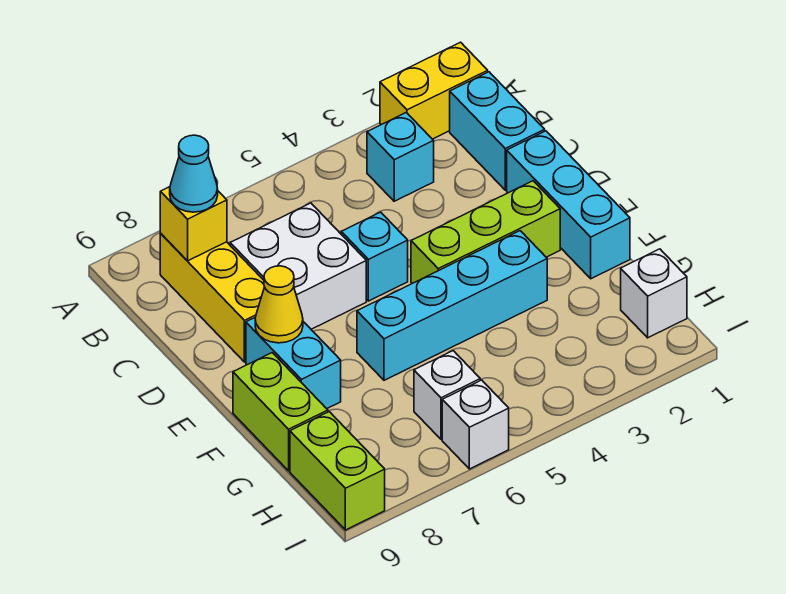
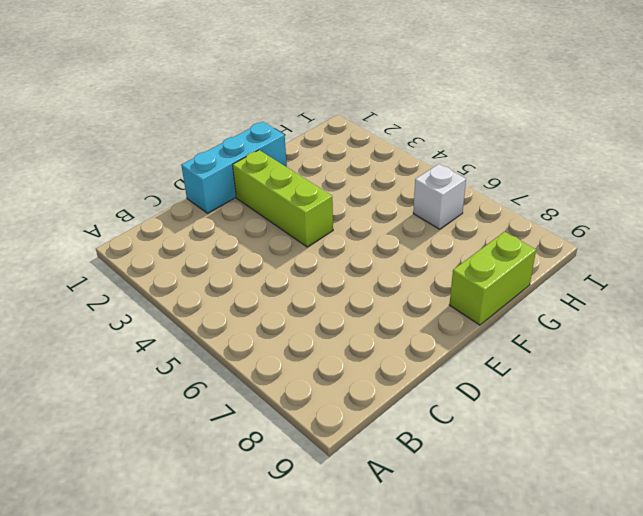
none -> yellow 1x2 brick [380,42,488,139]
none -> cyan 1x2 brick [450,72,545,190]
none -> cyan 1x1 brick [367,113,434,201]

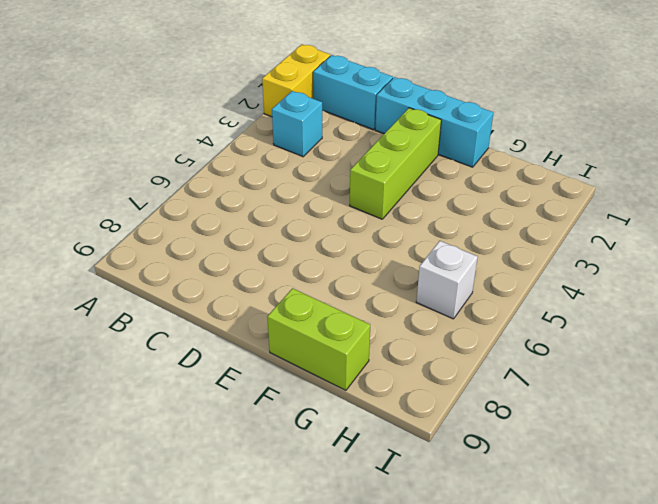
none -> yellow 1x3 brick [160,234,265,362]
none -> white 2x2 brick [230,203,366,329]
none -> cyan 1x1 brick [341,212,408,301]

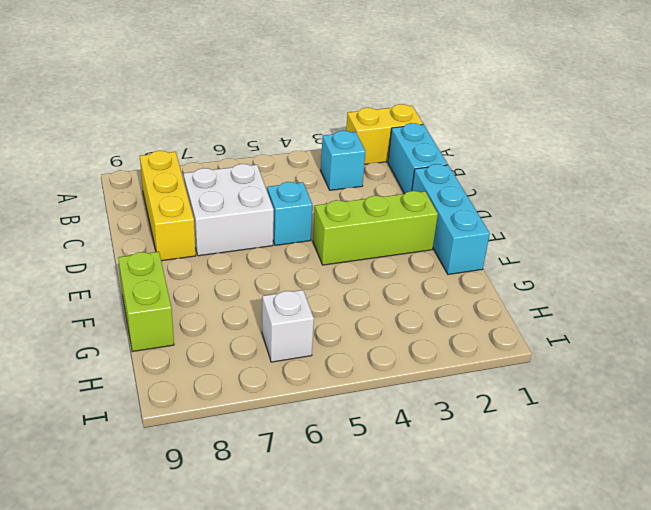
none -> cyan 1x2 brick [246,318,341,409]
none -> cyan 1x4 brick [357,231,547,380]
none -> white 1x1 brick [621,249,687,338]

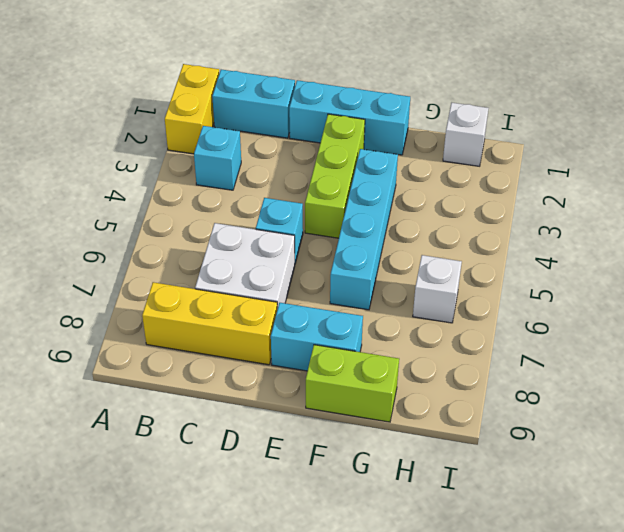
none -> lime 1x2 brick [290,412,385,530]
none -> white 1x1 brick [442,380,509,469]
none -> yellow 1x1 brick [160,187,227,261]

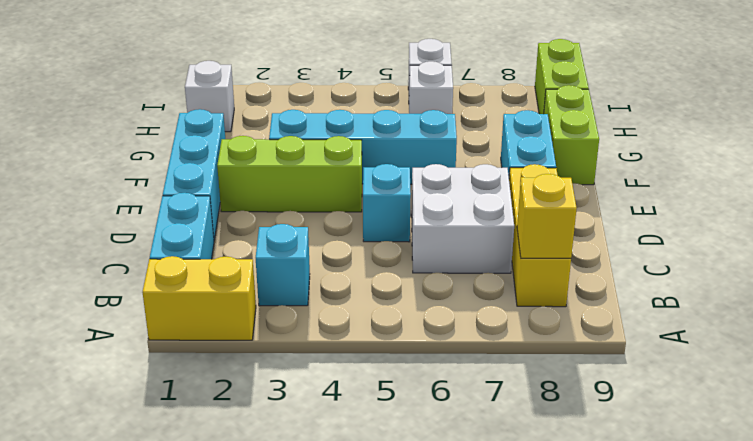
none -> yellow 1x1 cone [255,266,303,343]
none -> cyan 1x1 cone [170,135,218,212]

